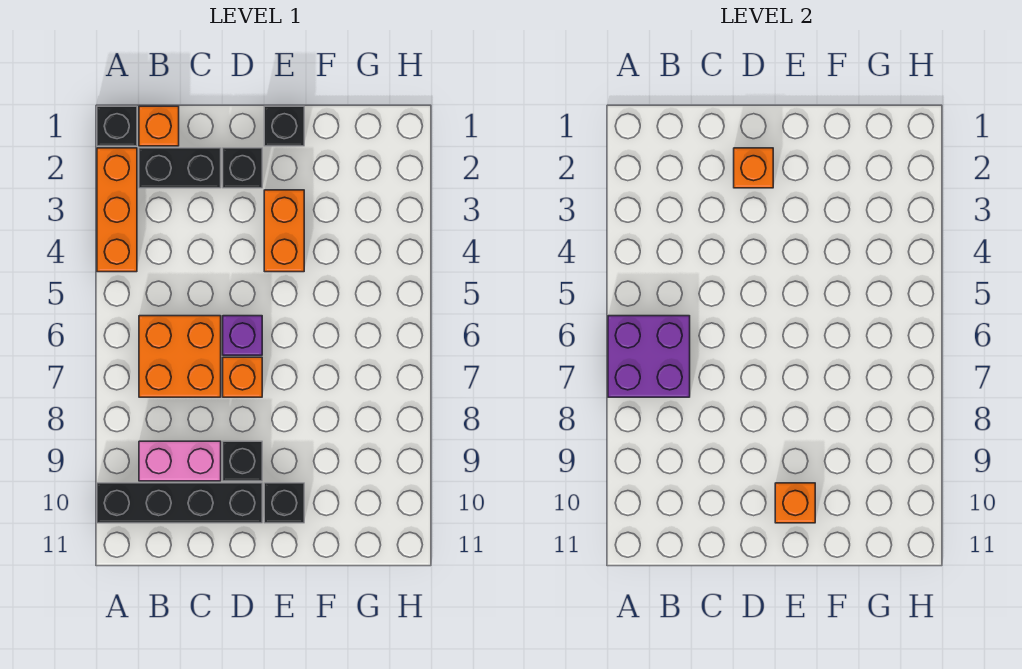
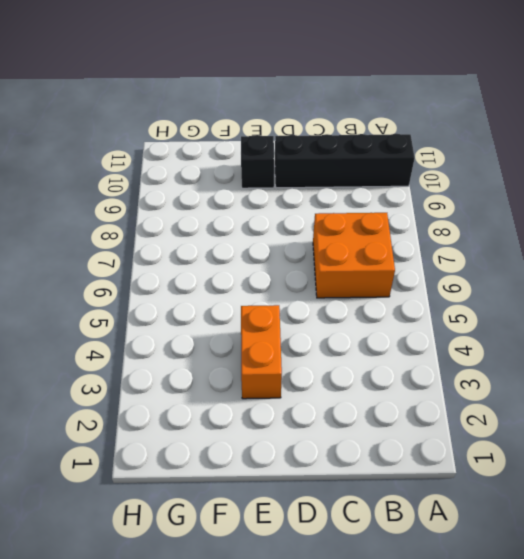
none -> black 1x1 brick [97,106,137,146]
none -> orange 1x3 brick [97,148,137,272]
none -> orange 1x1 brick [139,106,179,146]

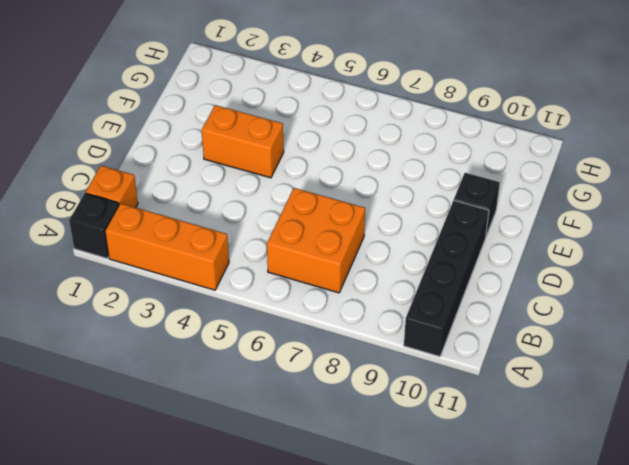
none -> black 1x2 brick [139,148,221,188]
none -> pink 1x2 brick [139,441,221,481]
none -> black 1x1 brick [223,148,262,188]

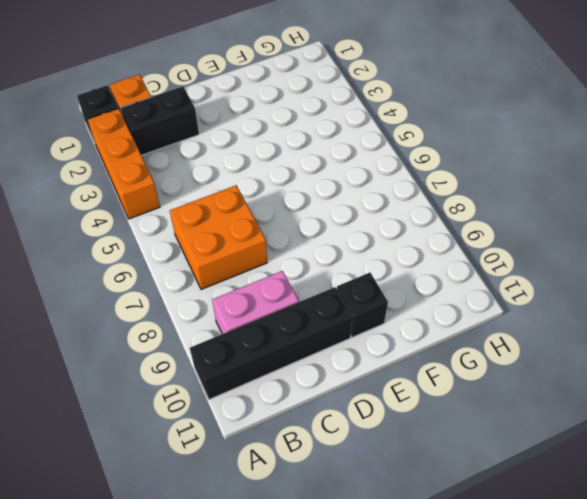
none -> black 1x1 brick [223,148,262,188]
none -> purple 1x1 brick [223,316,262,355]
none -> orange 1x1 brick [223,357,262,397]

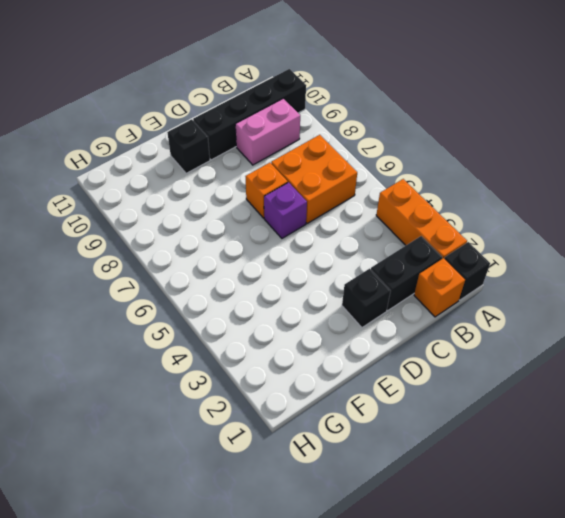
none -> black 1x1 brick [223,441,262,481]
none -> black 1x1 brick [264,106,304,146]
none -> orange 1x2 brick [264,190,304,272]

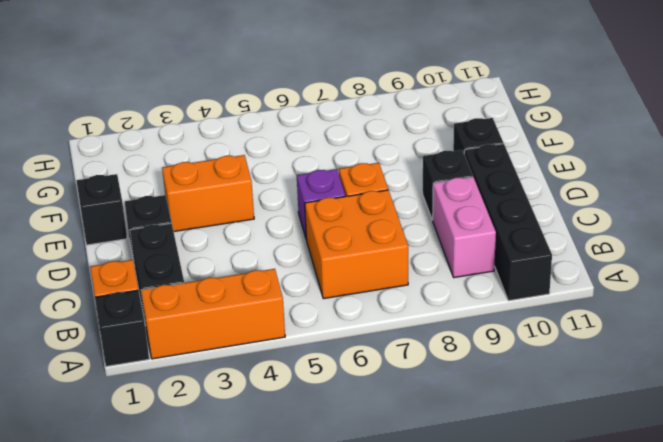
none -> purple 2x2 brick [608,316,690,397]
none -> orange 1x1 brick [734,148,773,188]
none -> orange 1x1 brick [775,483,815,523]

